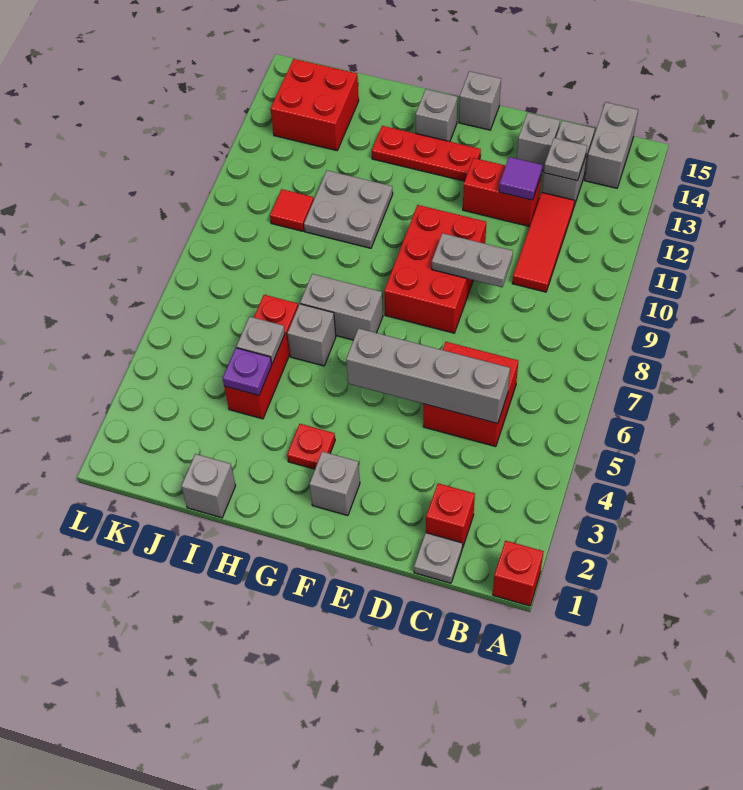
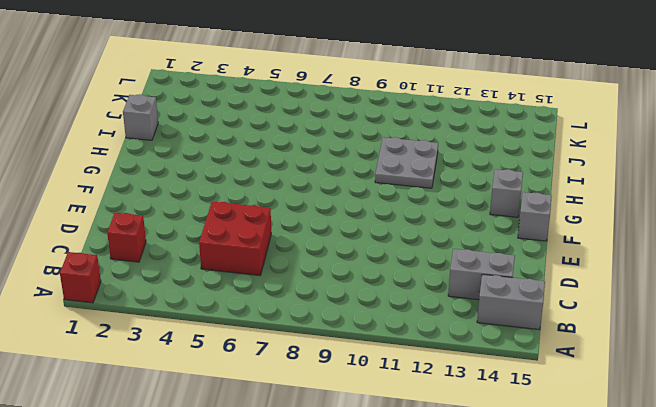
none -> grey 1x1 plate [414,533,463,583]
none -> red 1x3 tile [512,193,575,292]
none -> red 1x2 brick [463,158,542,227]

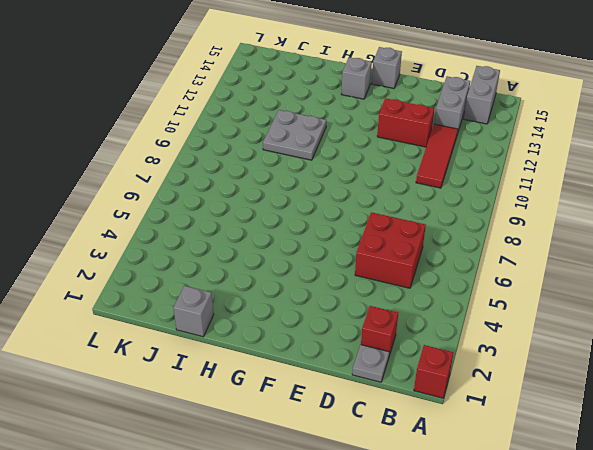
none -> grey 1x1 brick [517,113,560,171]
none -> red 2x3 brick [384,205,486,333]
none -> grey 1x1 brick [310,451,360,516]

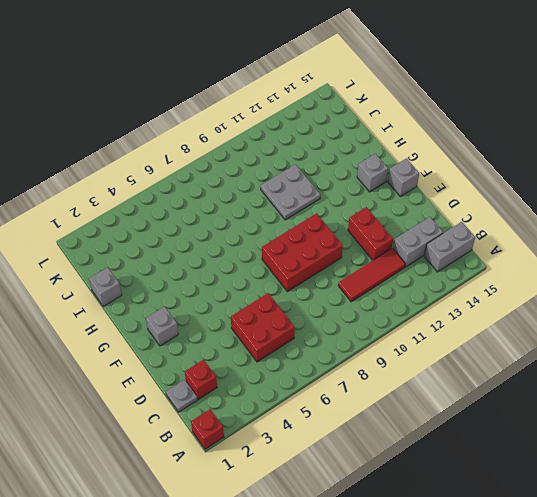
none -> grey 1x1 brick [517,113,560,171]
none -> red 1x3 plate [372,126,481,181]
none -> red 1x1 plate [287,424,335,469]

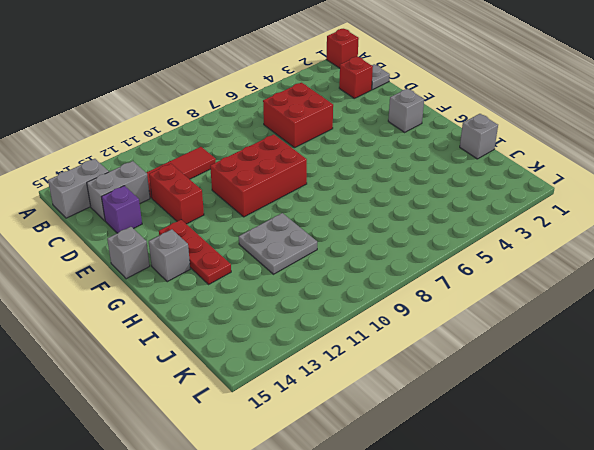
purple 1x1 brick [102,186,142,233] -> grey 1x1 brick [517,113,560,171]
none -> red 1x1 plate [287,424,335,469]
none -> grey 1x2 brick [300,274,383,340]
none -> grey 1x1 brick [287,304,336,366]

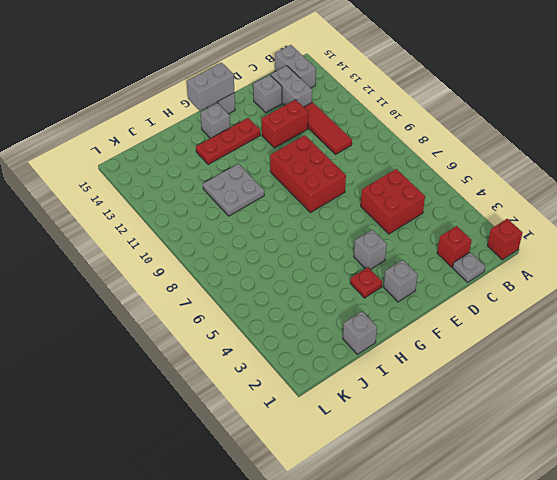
grey 1x1 brick [354,230,387,270] -> grey 1x1 brick moved to [287,304,336,366]
grey 1x2 brick [187,63,234,111] -> grey 1x2 brick moved to [300,274,383,340]
none -> red 1x3 brick [224,295,298,419]
none -> red 1x1 tile [270,189,314,231]
none -> red 2x2 brick [271,59,359,151]

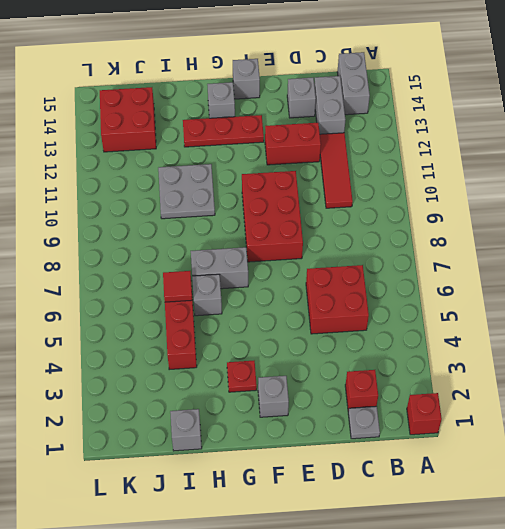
red 1x1 tile [163,271,192,302] -> red 1x1 tile moved to [270,189,314,231]
none -> grey 1x4 brick [346,328,510,423]
none -> grey 1x1 plate [544,138,587,181]
none -> grey 1x2 plate [432,233,513,287]

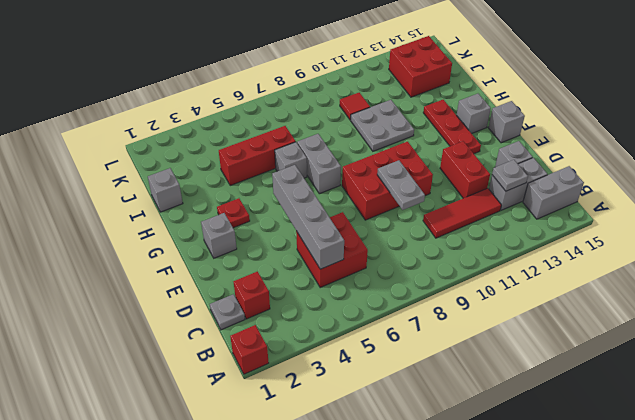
none -> purple 1x1 tile [499,157,542,200]
none -> purple 1x1 plate [223,348,272,395]
none -> grey 1x1 plate [236,317,285,363]

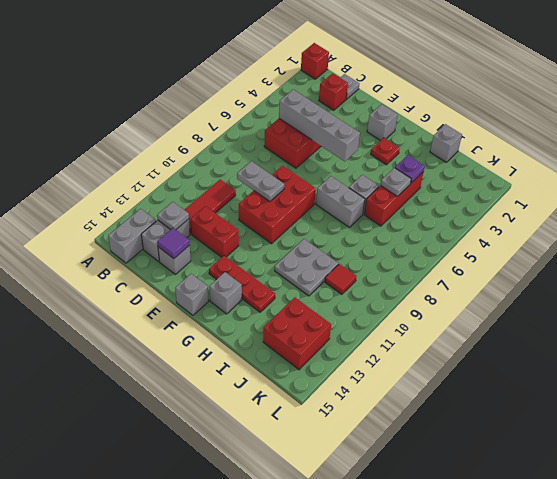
purple 1x1 tile [157,228,190,259] -> purple 1x1 tile moved to [499,157,542,200]

